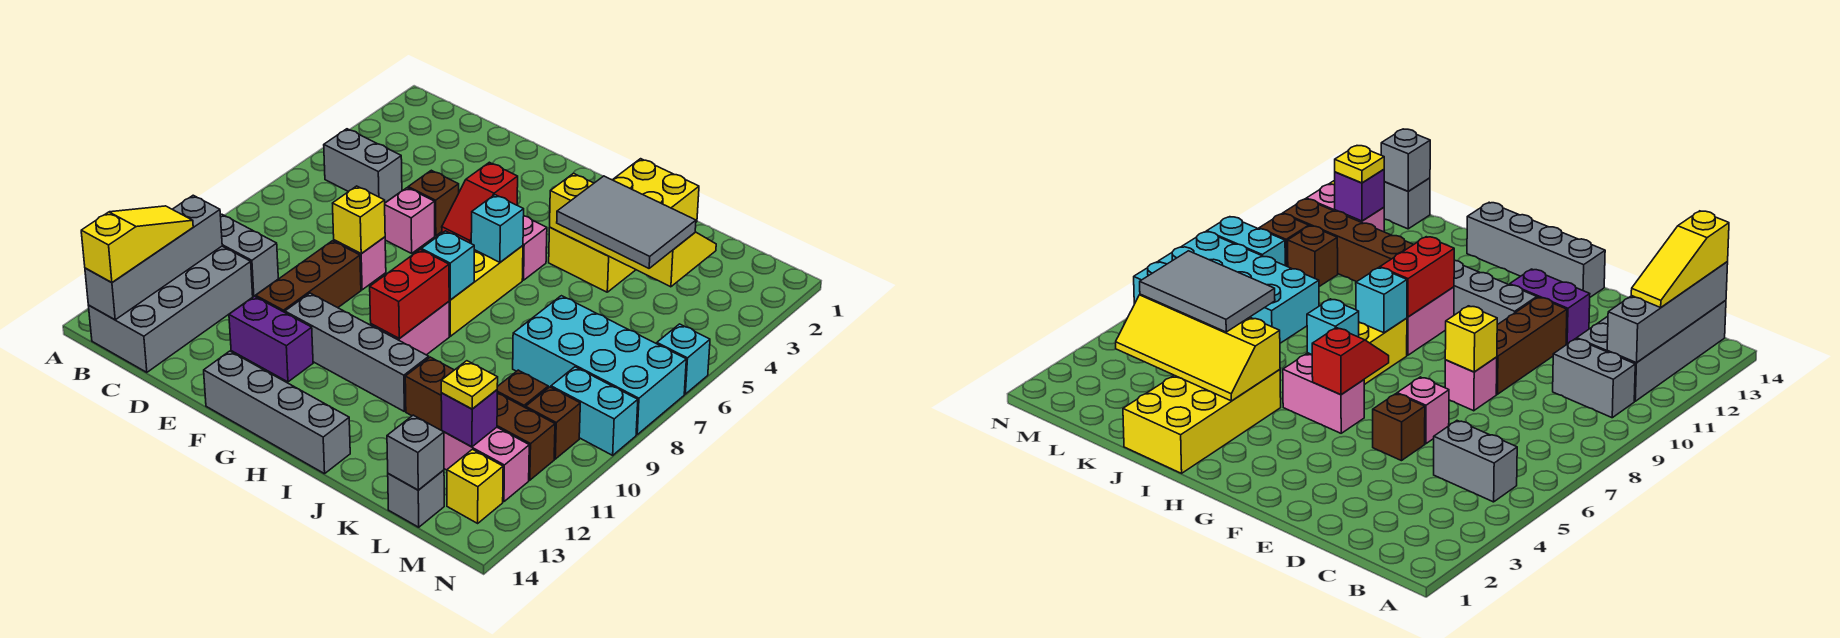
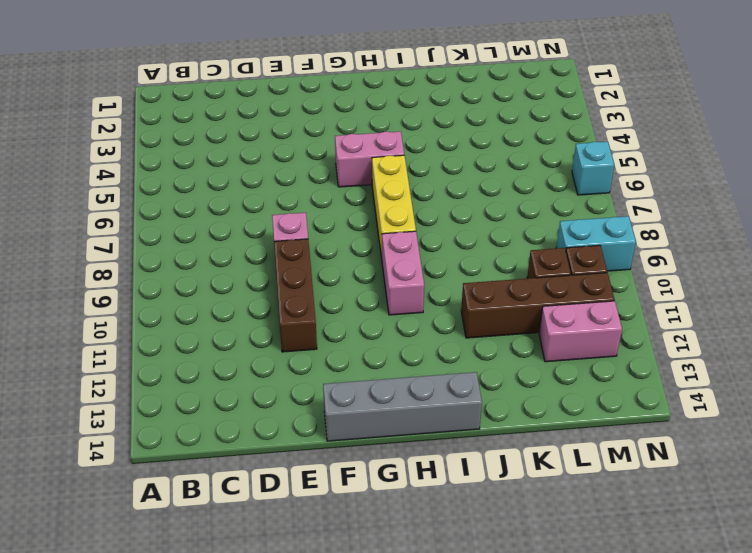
none -> grey 1x2 brick [324,129,402,203]
none -> grey 1x2 brick [220,214,278,296]
none -> grey 2x4 brick [88,246,253,372]
none -> brown 1x1 brick [408,170,459,236]

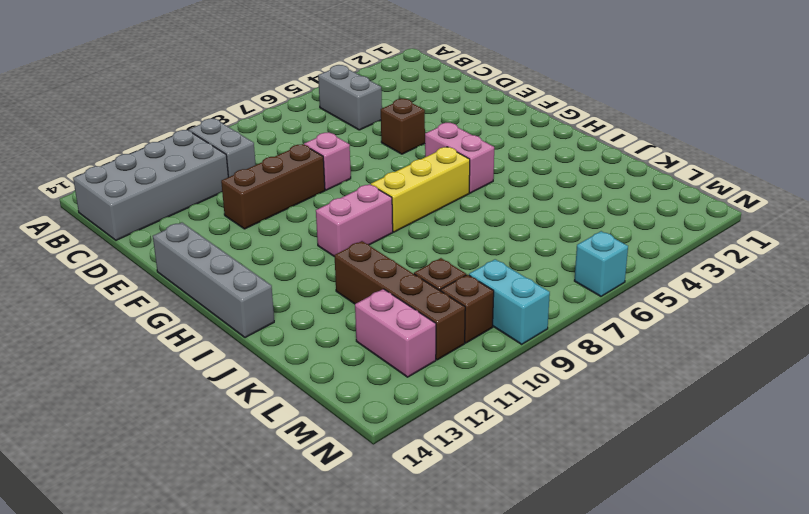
none -> pink 1x1 brick [385,188,435,253]
none -> purple 1x2 brick [229,296,313,382]
none -> grey 1x4 brick [285,293,429,411]
none -> yellow 2x4 brick [549,159,699,292]

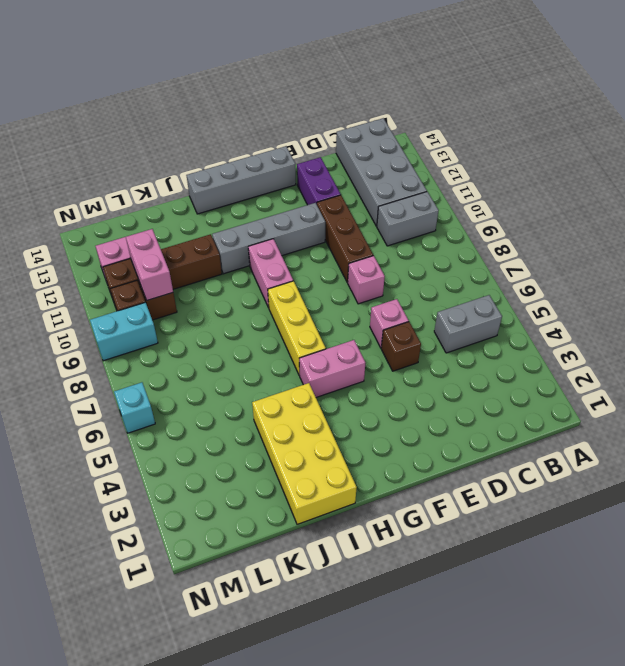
purple 1x2 brick [297,157,341,205] -> purple 1x2 brick turned to [229,296,313,382]
pink 1x2 brick [126,229,173,300] -> none
none -> cyan 2x4 brick [513,296,686,434]
none -> grey 1x1 brick [388,470,444,527]
none -> yellow 1x1 brick [447,449,503,523]
none -> grey 1x4 brick [85,195,222,320]

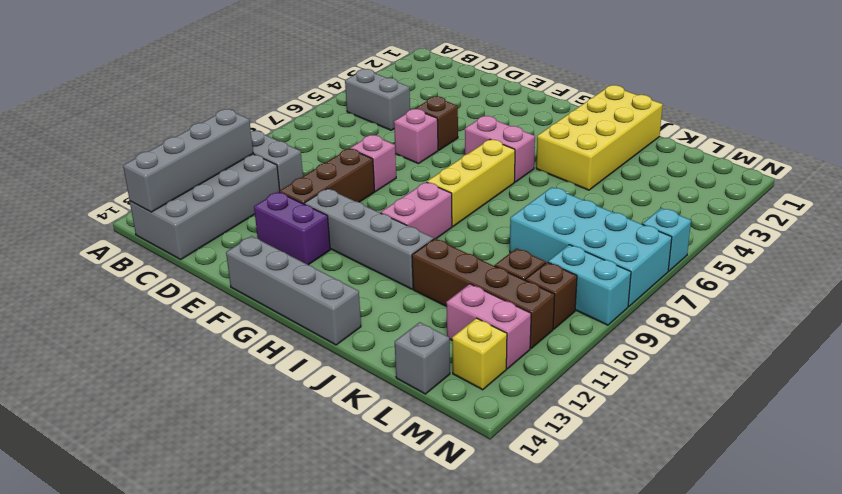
none -> yellow 1x1 brick [333,186,385,254]
none -> red 1x2 slope [442,162,518,243]
none -> cyan 1x1 brick [471,195,524,262]
none -> cyan 1x1 brick [421,231,474,300]

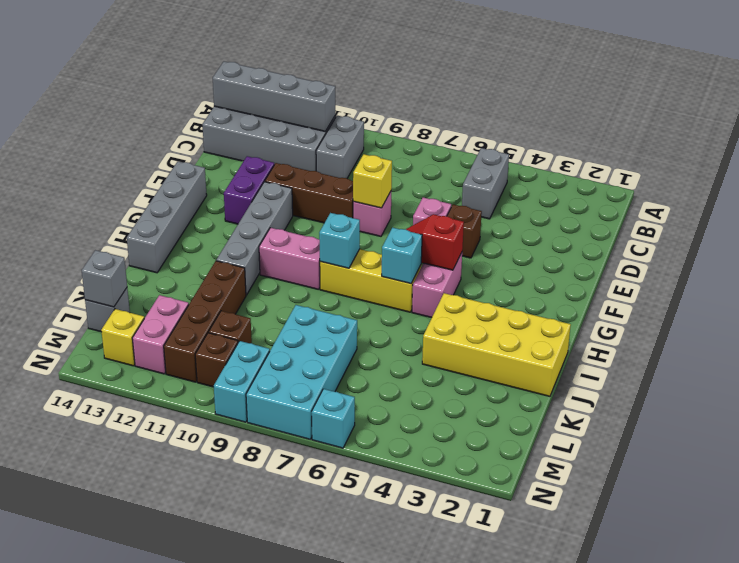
none -> red 1x2 brick [370,250,449,339]
none -> yellow 2x4 slope [550,173,716,287]
none -> purple 1x1 brick [441,390,497,447]
none -> yellow 1x3 slope [81,206,193,283]

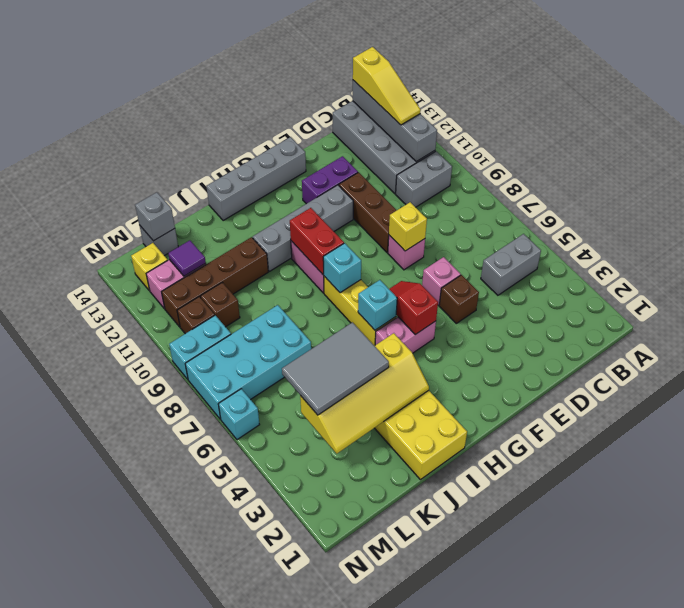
purple 1x1 tile [168,240,206,276] -> purple 1x1 brick [441,390,497,447]
none -> yellow 1x1 plate [441,361,498,409]

